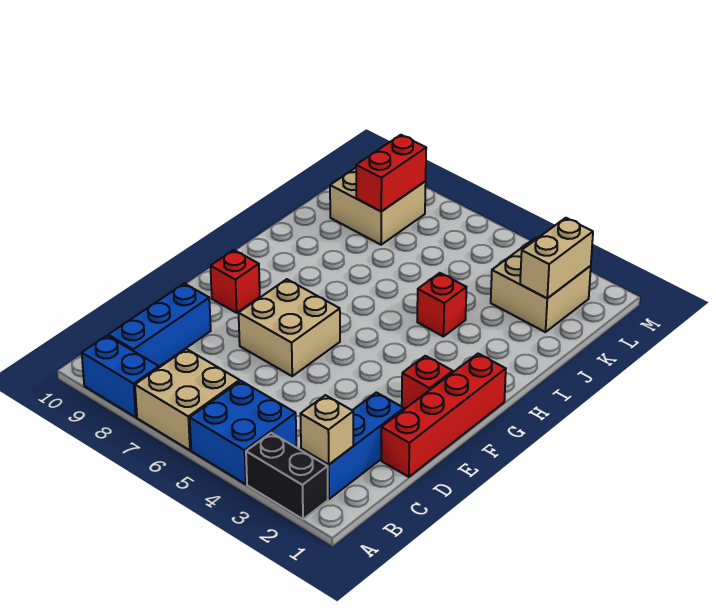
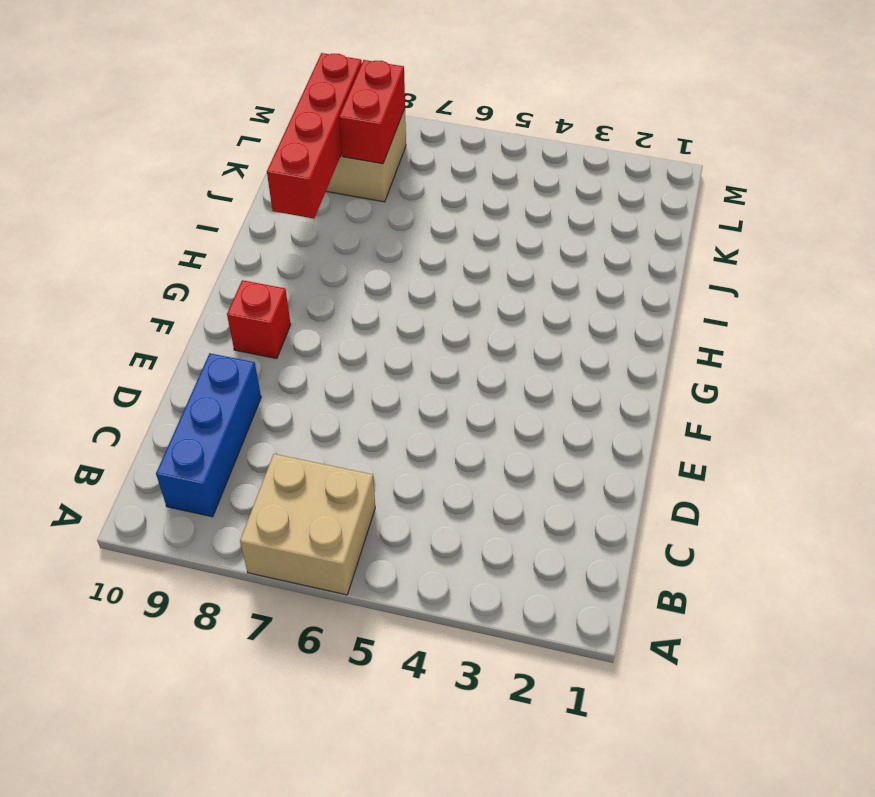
red 1x4 brick [267,53,362,219] -> red 1x4 brick moved to [381,354,506,477]
none -> black 1x2 brick [246,433,328,519]
none -> blue 2x2 brick [190,381,296,484]
none -> blue 1x2 brick [82,336,159,417]

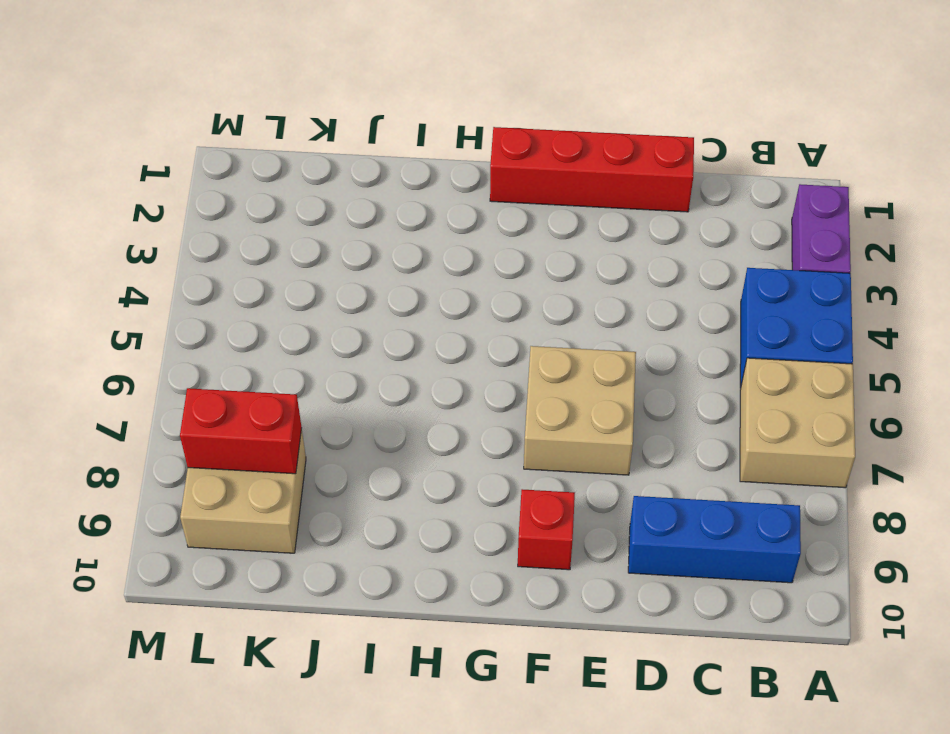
purple 1x2 brick [792,184,851,273] -> black 1x2 brick [246,433,328,519]
none -> blue 1x2 brick [82,336,159,417]
none -> blue 1x3 brick [301,392,404,499]
none -> red 1x1 brick [402,356,453,409]

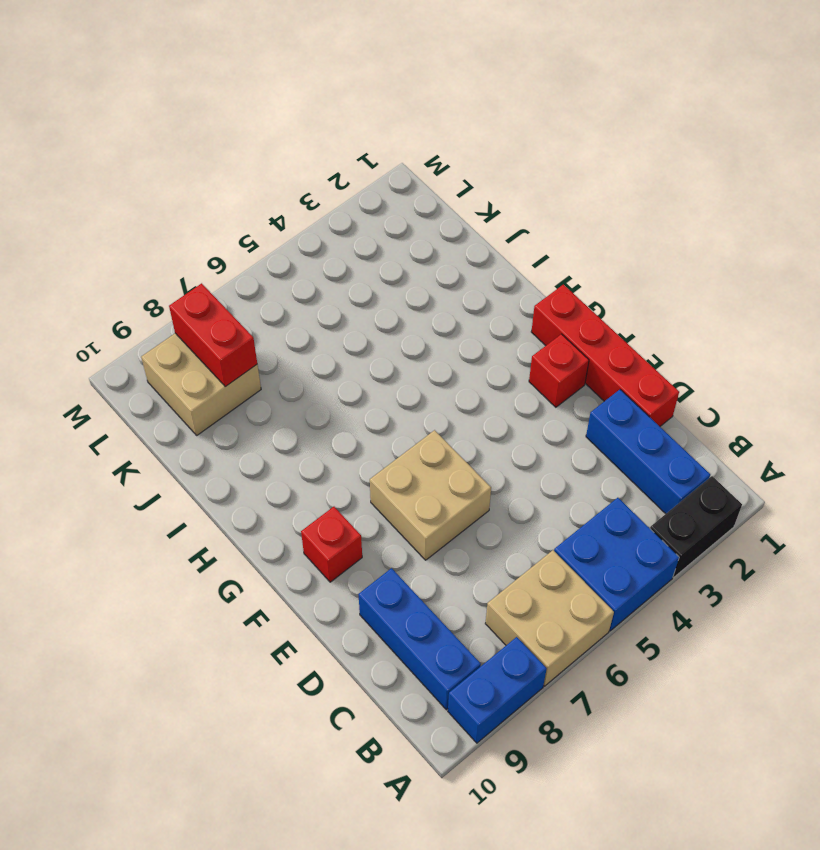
none -> red 1x1 brick [417,273,466,337]
none -> tan 2x2 brick [491,238,591,332]
none -> tan 1x1 brick [300,395,353,465]

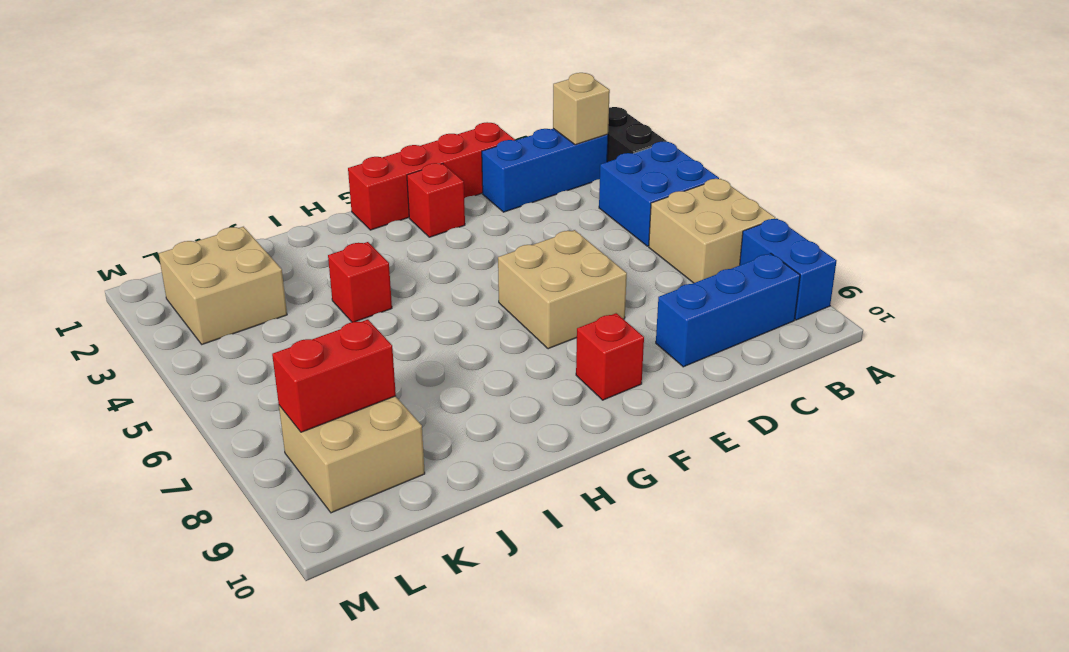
none -> tan 1x2 brick [520,218,593,298]

